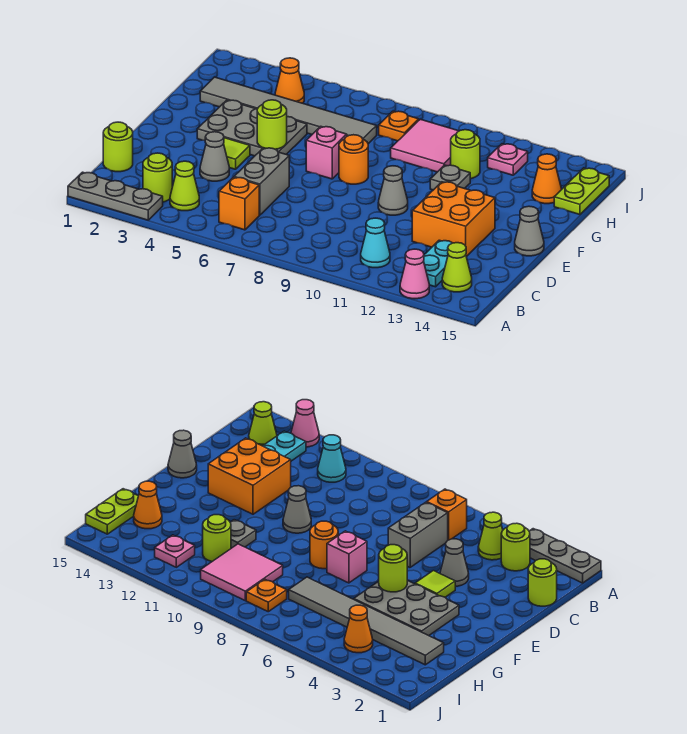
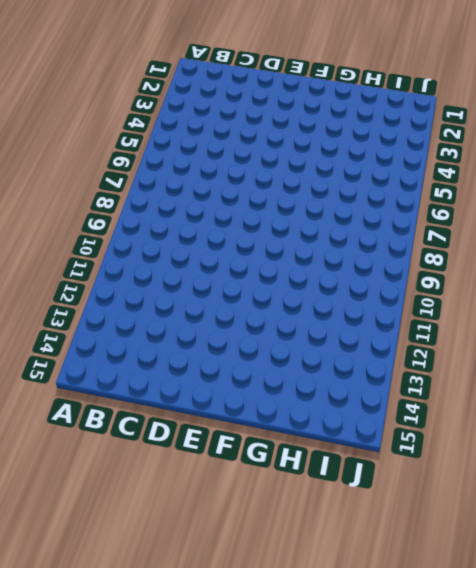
none -> grey 1x3 plate [68,172,163,220]
none -> pink 1x1 cone [400,249,429,299]
none -> lime 1x1 round brick [143,153,172,202]

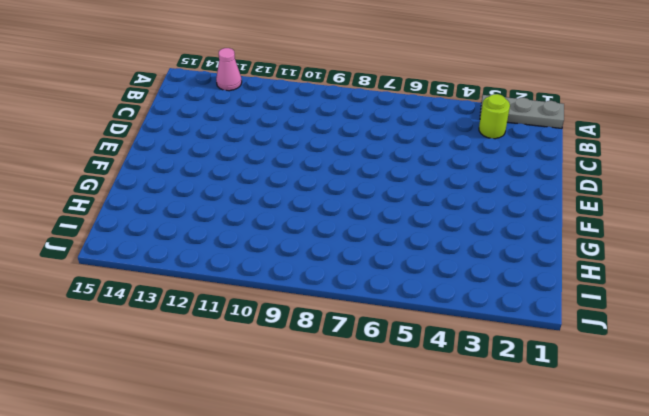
none -> lime 1x1 cone [170,161,199,211]
none -> orange 1x1 brick [219,177,259,230]
none -> cyan 1x1 cone [361,218,390,268]

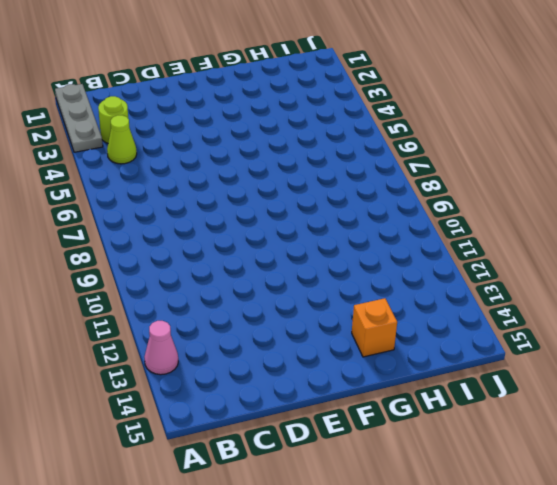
orange 1x1 brick [352,298,397,357] -> orange 1x1 brick moved to [219,177,259,230]
none -> cyan 1x1 cone [361,218,390,268]
none -> cyan 1x2 plate [424,240,452,287]
none -> lime 1x1 cone [442,243,472,292]

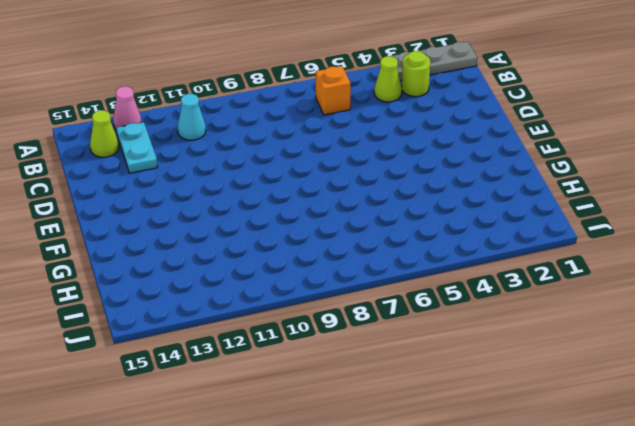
none -> lime 1x1 round brick [103,122,133,172]
none -> grey 1x2 brick [234,148,289,215]
none -> grey 1x1 cone [200,132,229,181]

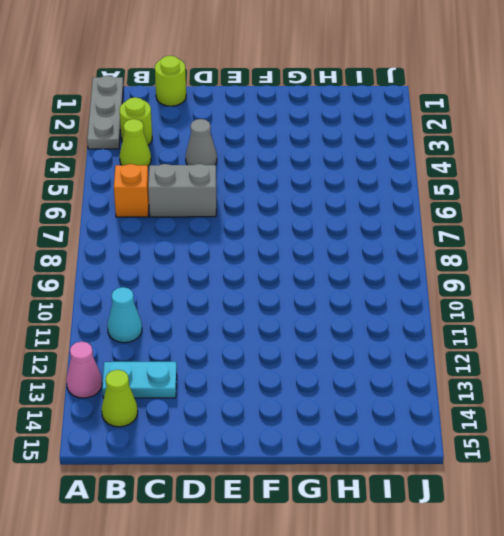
none -> orange 2x2 brick [412,182,495,257]
none -> lime 1x1 tile [224,138,250,169]
none -> grey 1x1 cone [378,166,408,215]

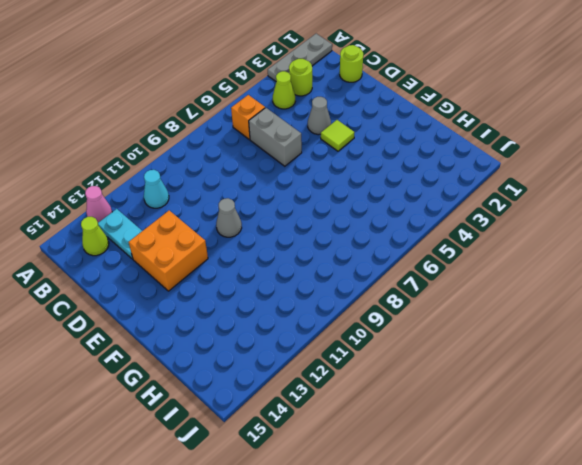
none -> grey 1x1 cone [515,206,544,256]
none -> grey 2x3 plate [197,100,307,156]
none -> pink 1x1 brick [306,126,347,179]

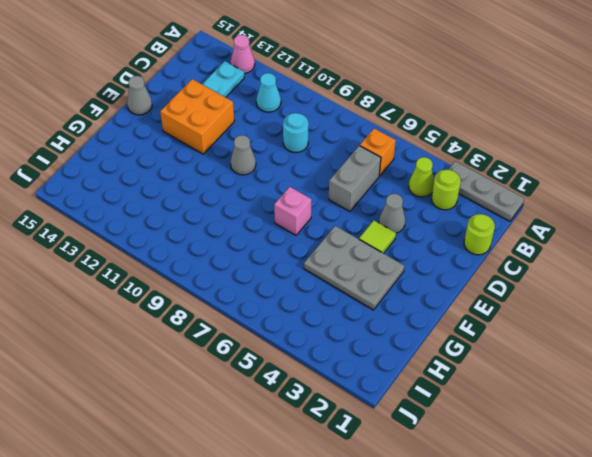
cyan 1x1 round brick [283,113,309,153] -> none
none -> lime 1x1 cone [442,243,472,292]
none -> orange 1x1 round brick [339,135,368,184]
none -> grey 1x1 plate [430,165,470,190]

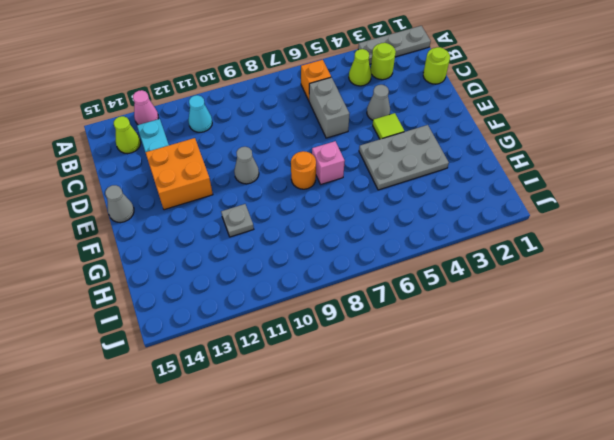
none -> grey 1x6 tile [200,77,377,144]
none -> pink 2x2 tile [391,119,459,172]
none -> lime 1x1 round brick [451,130,480,179]

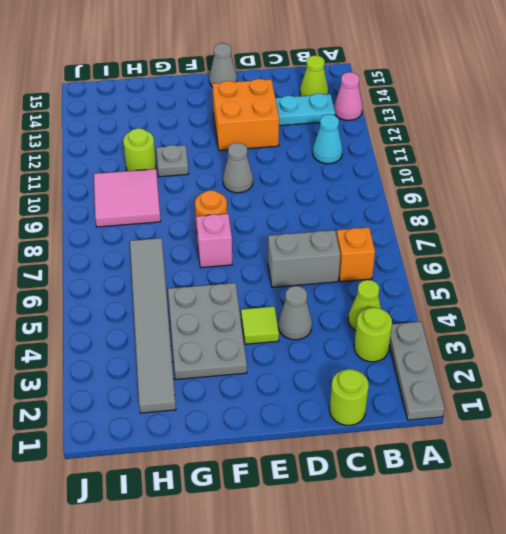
none -> orange 1x1 cone [532,154,562,204]
none -> lime 1x2 plate [554,168,609,215]
none -> orange 1x1 cone [275,58,304,103]

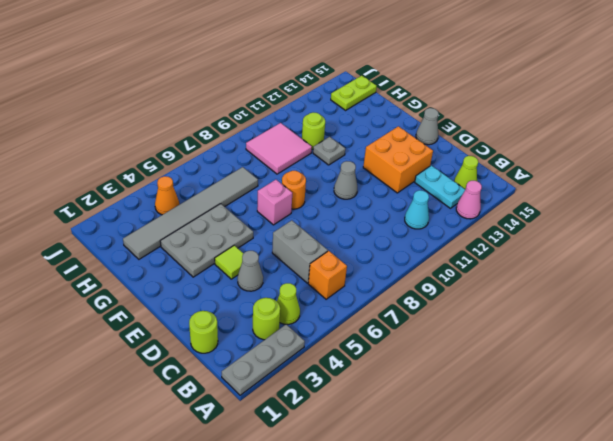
lime 1x2 plate [331,76,377,110] -> lime 1x2 plate turned to [554,168,609,215]
none -> orange 1x1 cone [532,154,562,204]
none -> orange 1x1 plate [379,111,419,141]
none -> pink 1x1 plate [488,144,528,175]

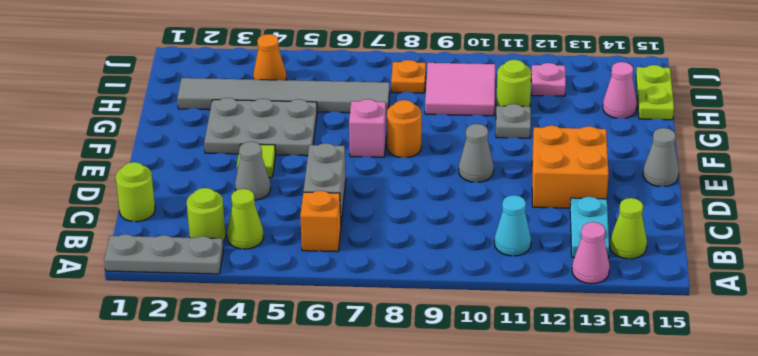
pink 1x1 cone [603,62,637,118] -> orange 1x1 cone [532,154,562,204]
none -> lime 1x1 round brick [257,100,287,149]

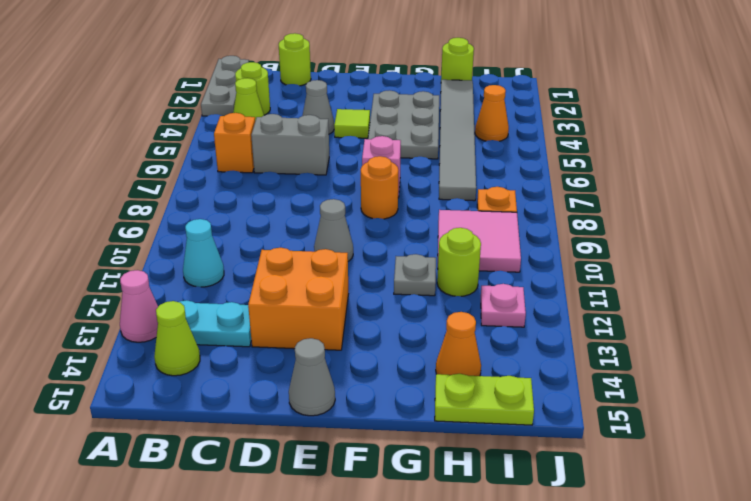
lime 1x1 round brick [441,38,474,80] -> lime 1x1 round brick moved to [257,100,287,149]

